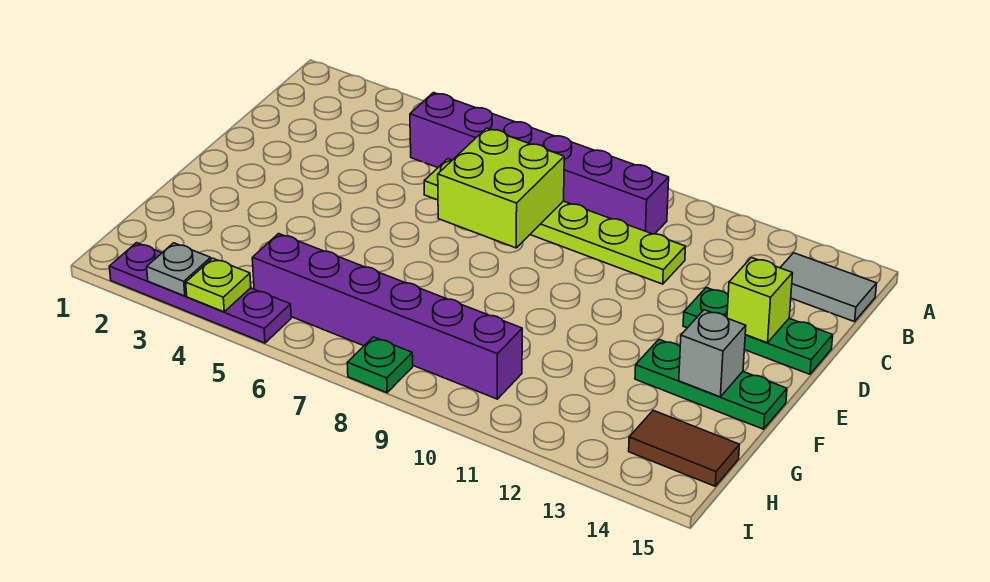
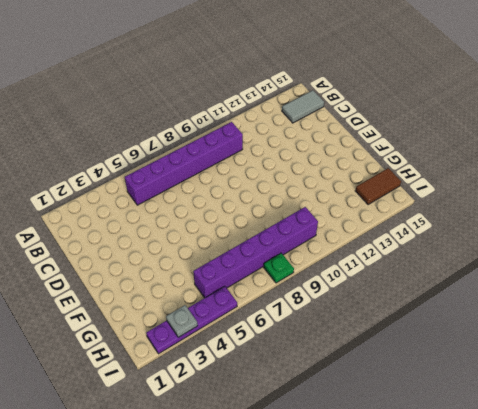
none -> lime 1x6 plate [424,159,685,284]
none -> green 1x3 plate [683,288,833,374]
none -> green 1x3 plate [635,339,787,429]

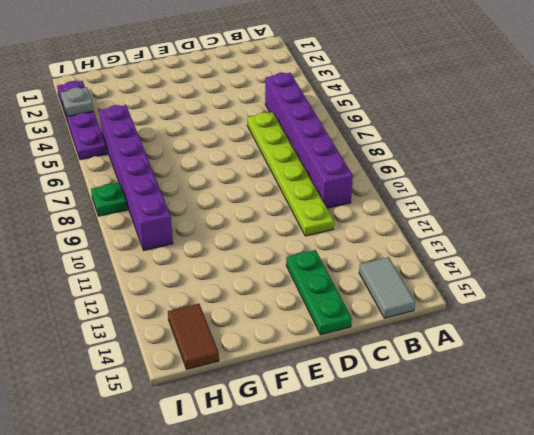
none -> green 1x3 plate [635,339,787,429]
none -> lime 2x2 brick [438,128,564,248]
none -> lime 1x1 brick [727,258,793,343]

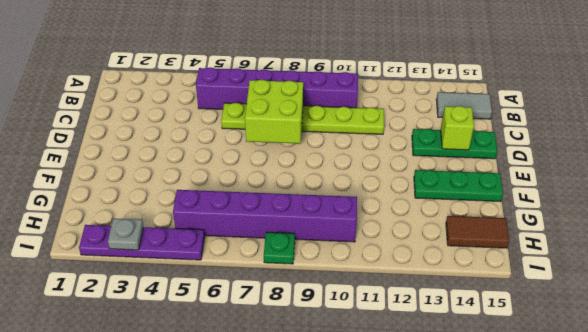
none -> grey 1x1 brick [679,310,746,397]
none -> lime 1x1 plate [186,258,251,312]

